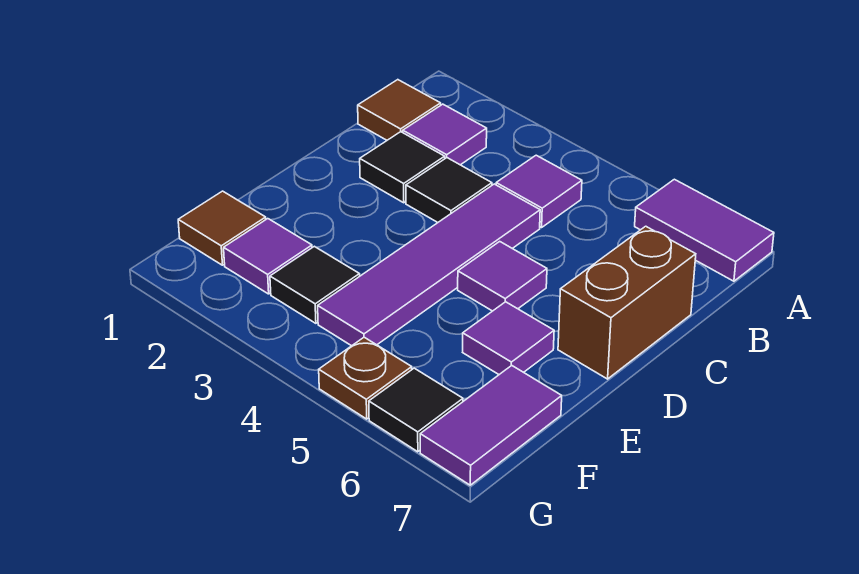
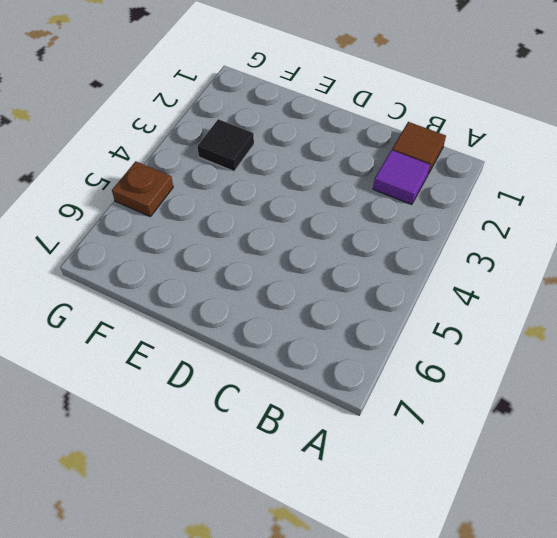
none -> purple 1x2 tile [635,179,774,281]
none -> purple 1x1 tile [496,155,582,228]
none -> black 1x1 tile [360,132,445,203]

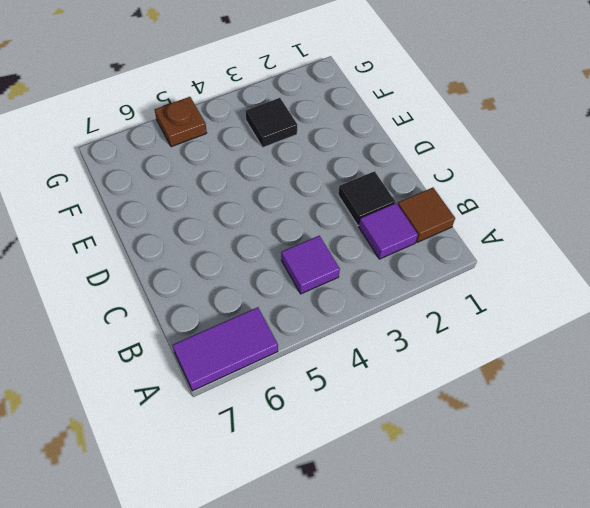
none -> black 1x1 tile [406,158,492,222]
none -> purple 1x4 tile [318,184,540,346]
none -> brown 1x2 brick [558,226,696,379]

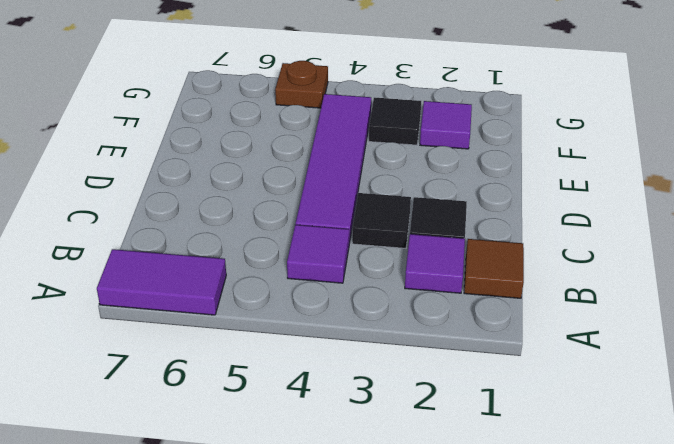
none -> brown 1x2 brick [558,226,696,379]
none -> purple 1x1 tile [458,242,547,311]
none -> purple 1x1 tile [463,302,554,374]

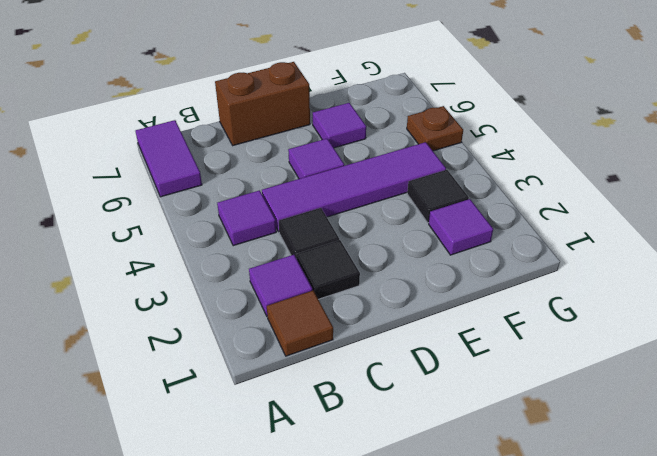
none -> brown 1x1 tile [178,191,266,265]
none -> purple 1x2 tile [420,365,562,485]
none -> black 1x1 tile [369,368,463,452]

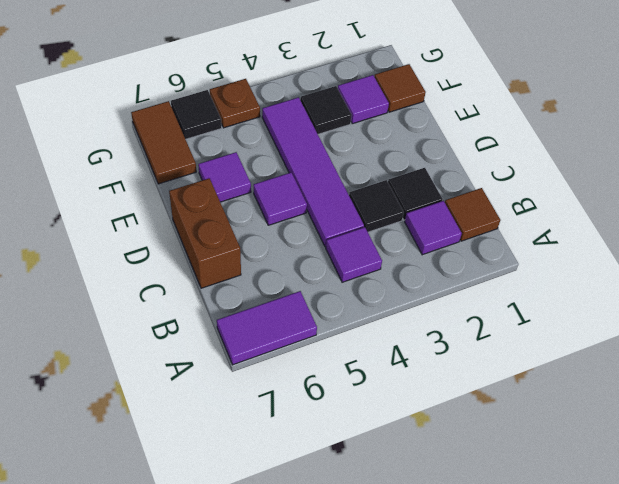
brown 1x2 tile [131,101,196,184] -> purple 1x2 tile [420,365,562,485]

